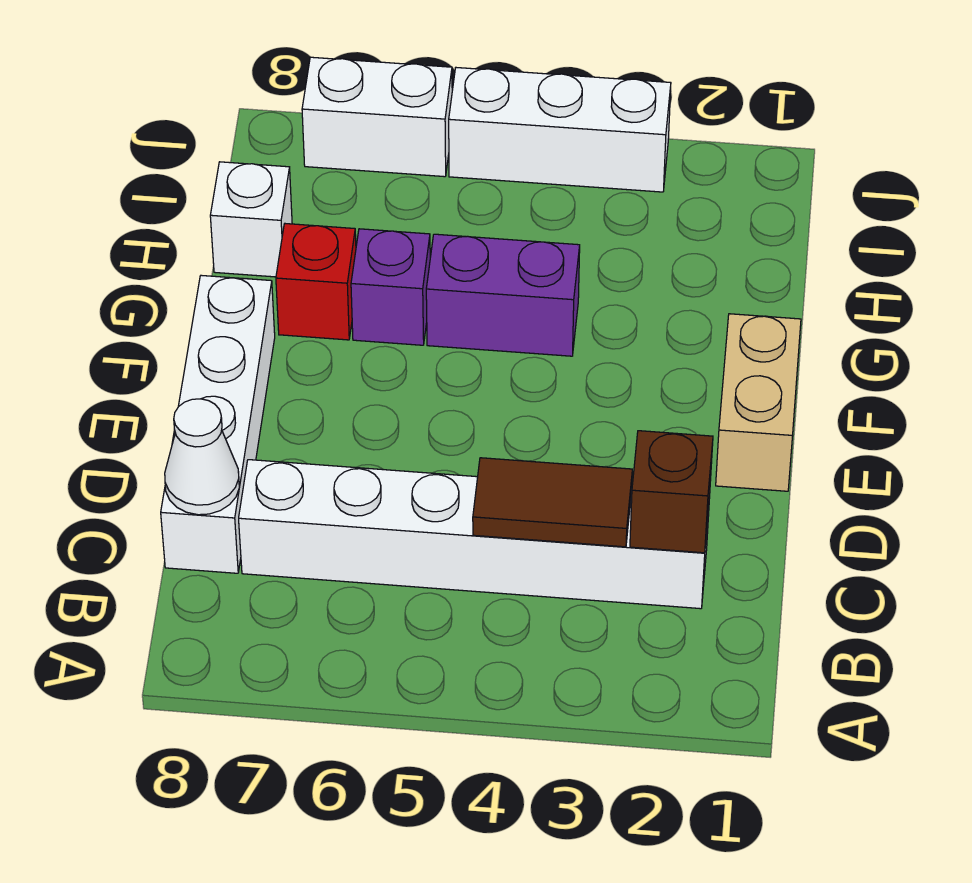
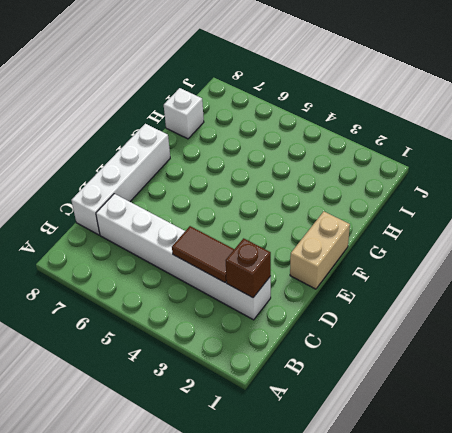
none -> purple 1x2 brick [426,234,580,356]
none -> purple 1x1 brick [351,229,430,345]
none -> red 1x1 brick [276,224,356,340]

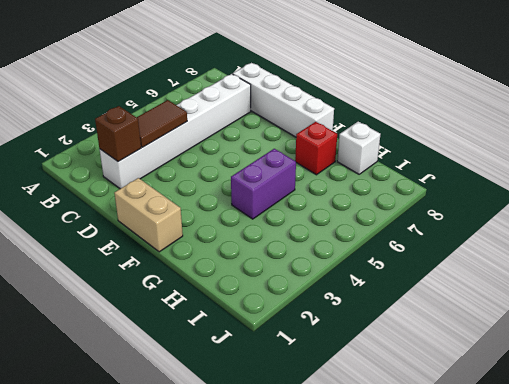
none -> purple 1x1 brick [351,229,430,345]
none -> white 1x3 brick [449,68,671,192]
none -> white 1x2 brick [302,57,452,177]

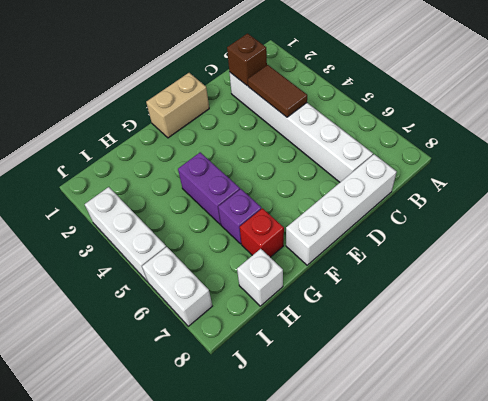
none -> white 1x1 cone [165,399,239,515]

